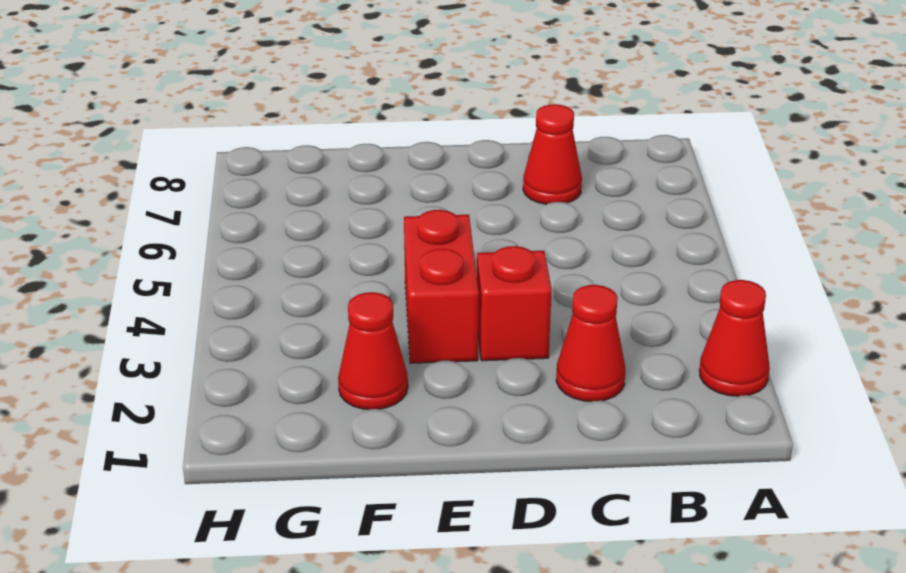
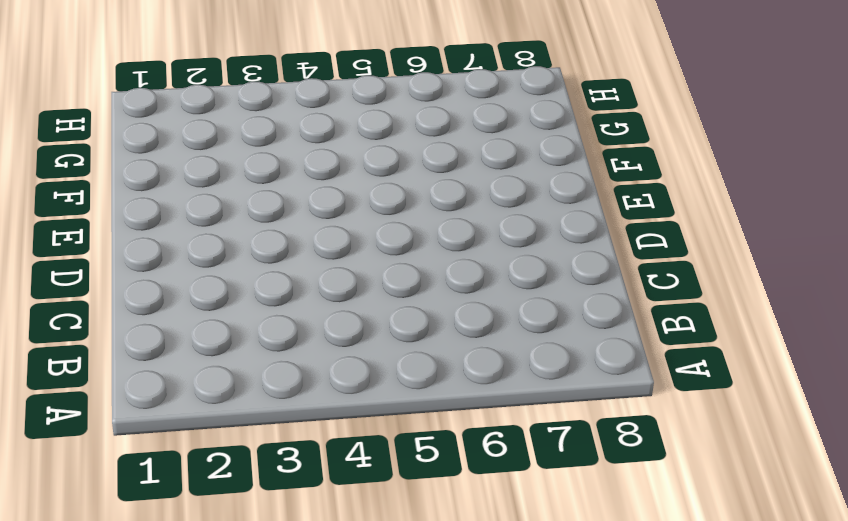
none -> red 1x1 cone [699,280,770,396]
none -> red 1x1 cone [556,285,625,402]

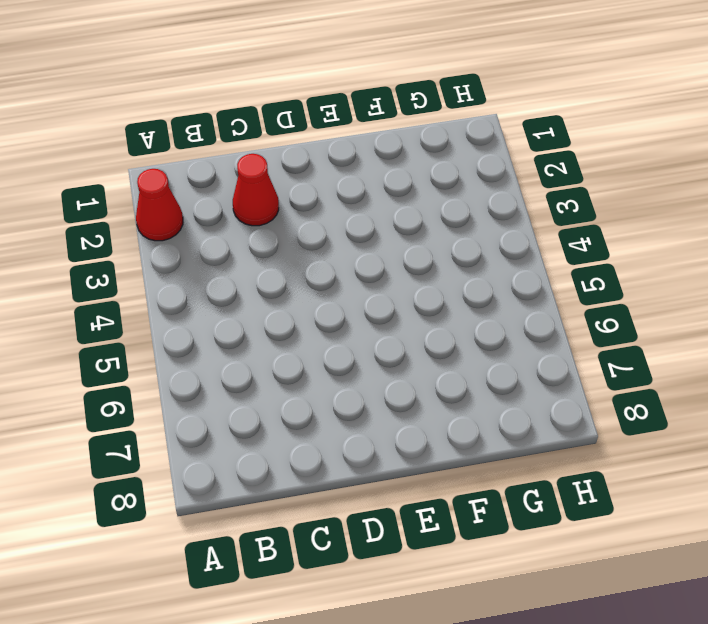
none -> red 1x1 cone [523,104,582,204]
none -> red 1x1 brick [477,246,552,361]

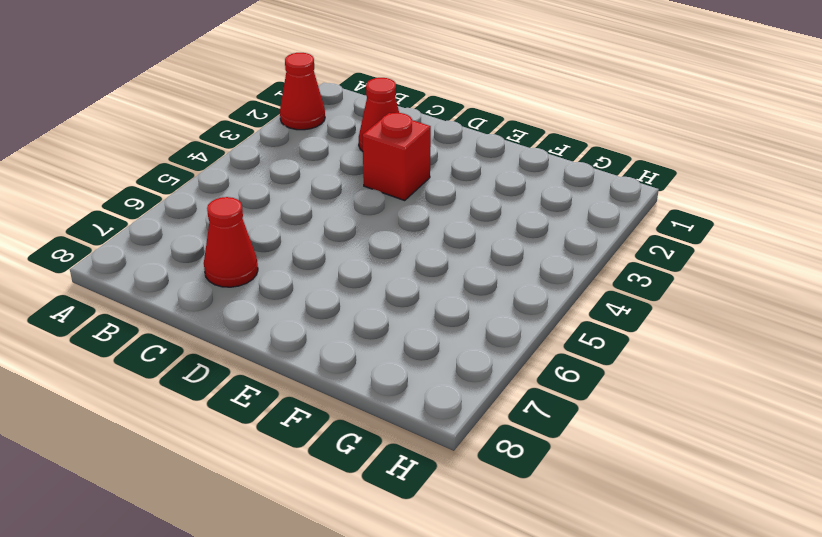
none -> red 1x2 brick [404,210,479,363]
none -> red 1x1 cone [338,292,408,410]

